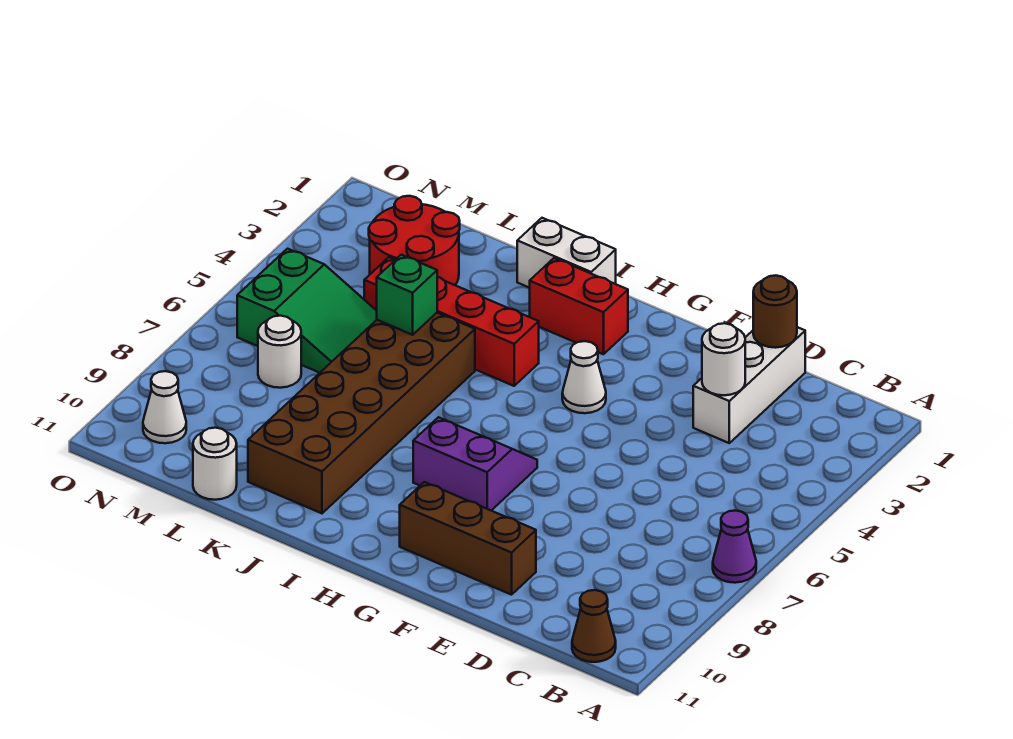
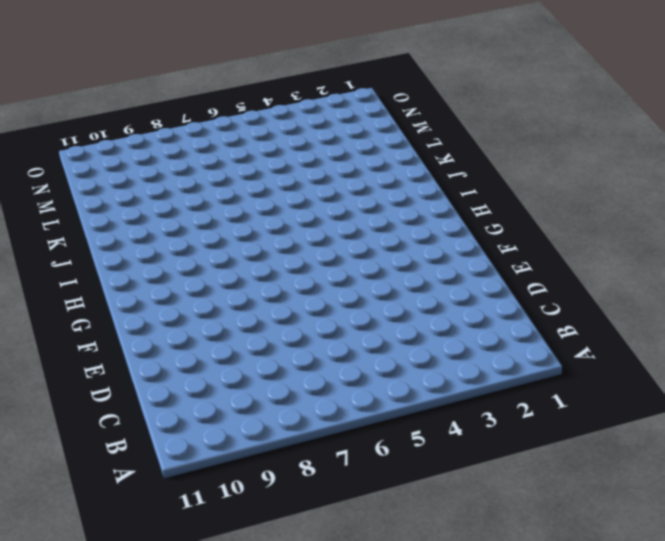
none -> purple 1x1 cone [713,511,756,583]
none -> brown 1x1 cone [572,590,616,662]
none -> white 1x3 brick [693,327,805,443]

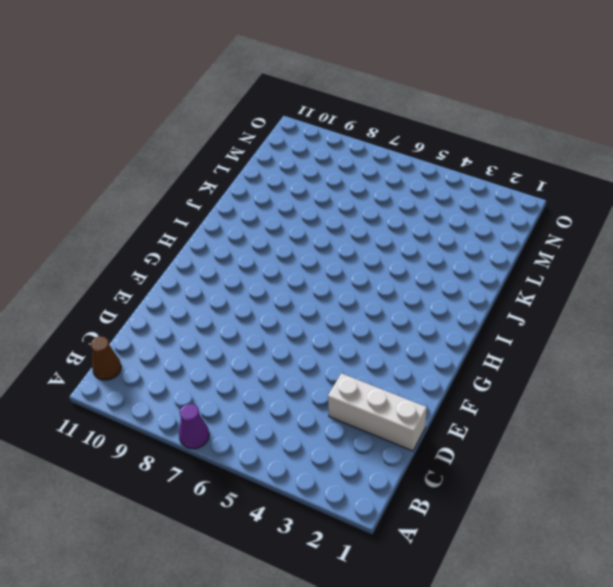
none -> brown 1x3 brick [400,482,536,595]
none -> white 1x1 cone [562,341,606,413]
none -> purple 2x2 slope [413,417,537,510]

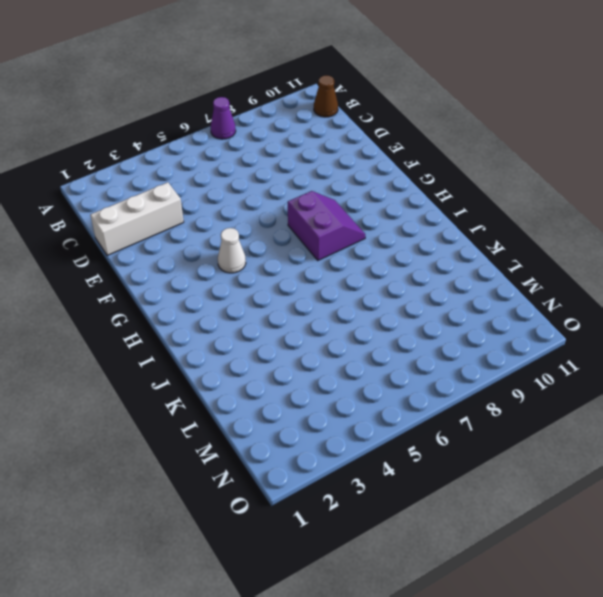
purple 2x2 slope [288,191,365,260] -> purple 2x2 slope turned to [413,417,537,510]
none -> brown 1x3 brick [400,482,536,595]
none -> red 1x2 brick [530,258,628,354]
none -> white 1x2 brick [517,218,616,288]

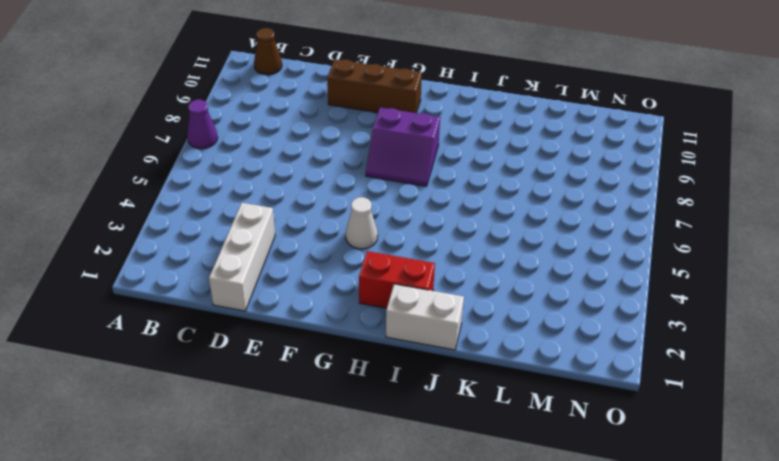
none -> red 1x4 brick [364,257,539,386]
none -> brown 2x6 brick [248,313,475,513]
none -> red 2x2 round brick [369,196,460,285]

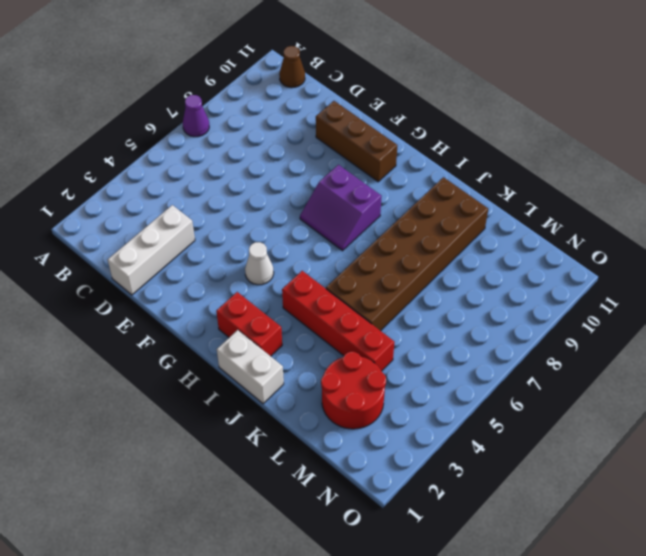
none -> green 2x3 slope [237,249,377,373]
none -> white 1x1 round brick [193,428,237,500]
none -> white 1x1 round brick [258,316,301,388]

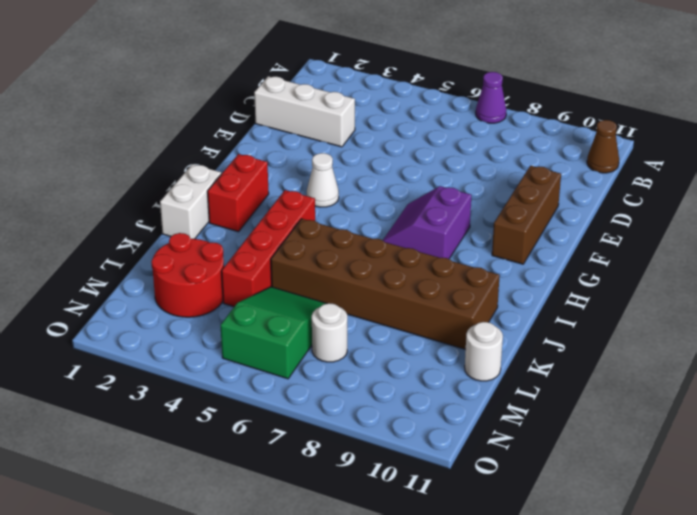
none -> white 1x1 cone [143,371,186,443]
none -> brown 1x1 round brick [753,275,797,348]
none -> white 1x1 round brick [702,323,745,395]

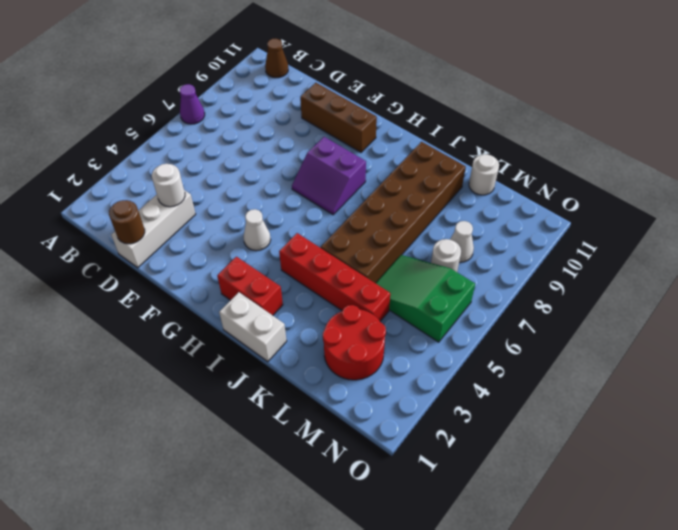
white 1x1 cone [450,221,474,262] -> white 1x1 cone moved to [143,371,186,443]
none -> green 1x1 brick [377,255,437,335]

